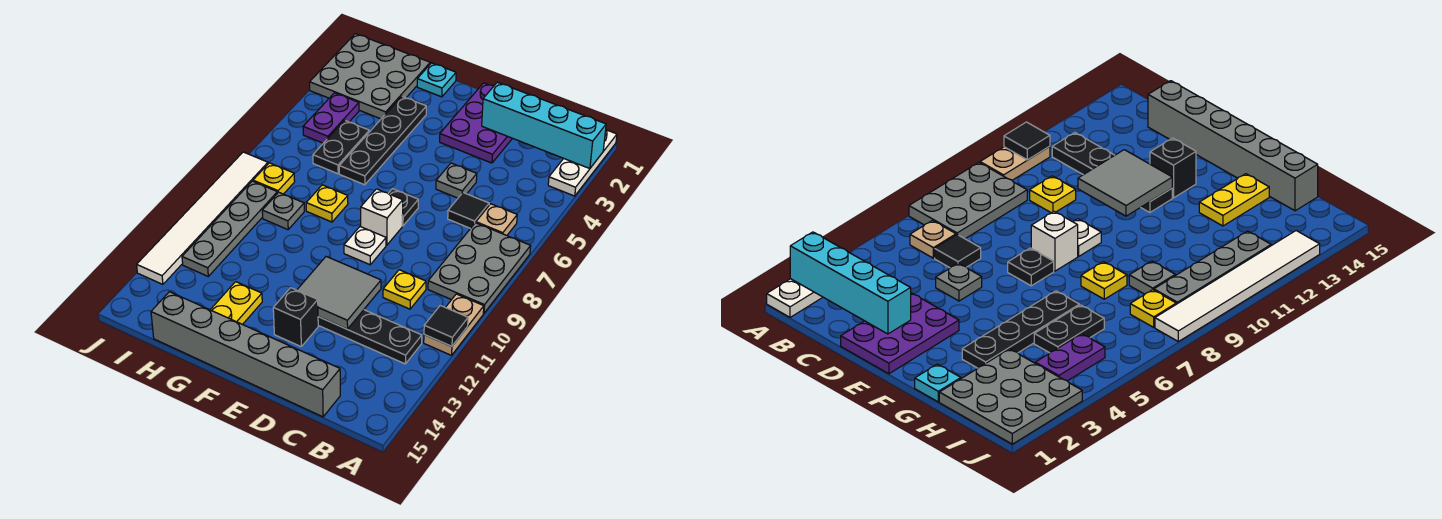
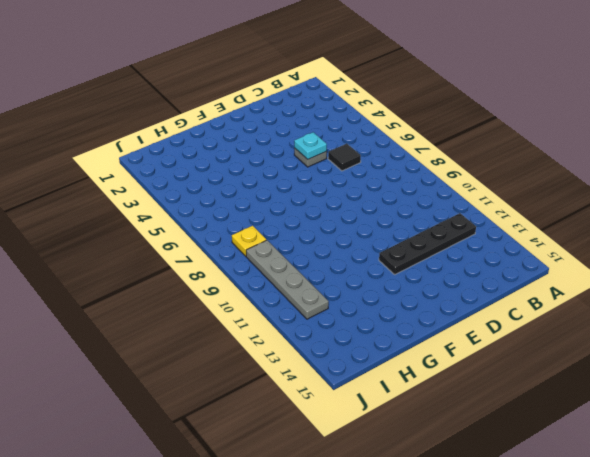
cyan 1x1 plate [294,132,327,159] -> cyan 1x1 plate moved to [417,63,456,97]
none -> white 1x3 plate [548,130,617,196]
none -> grey 2x3 plate [428,223,531,313]
none -> tan 1x2 plate [424,294,484,355]

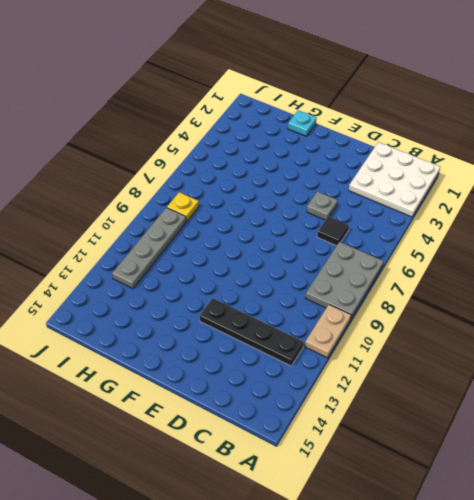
white 3x3 plate [349,142,440,217] -> white 1x3 plate [548,130,617,196]
none -> tan 1x1 plate [476,204,517,235]
none -> yellow 1x1 plate [383,270,426,309]
none -> grey 1x6 brick [151,292,340,417]

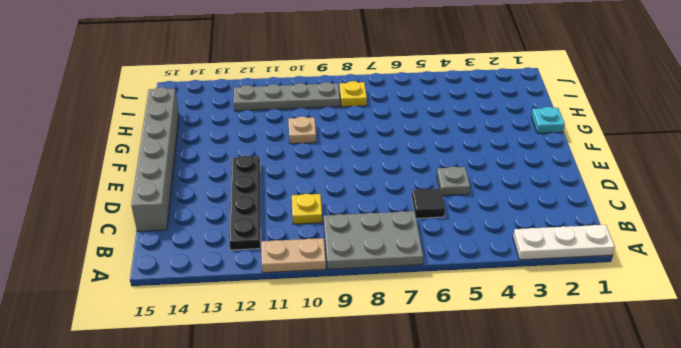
tan 1x1 plate [288,117,316,144] -> tan 1x1 plate moved to [476,204,517,235]
none -> purple 2x3 plate [440,83,512,163]
none -> black 1x1 plate [388,189,418,226]
none -> white 1x1 brick [361,189,403,245]

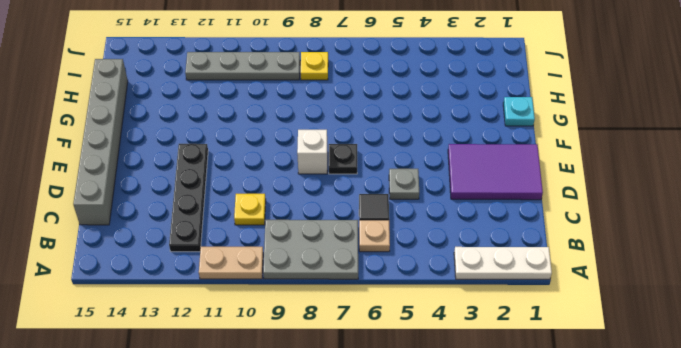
purple 2x3 tile [448,144,543,200] -> purple 2x3 plate [440,83,512,163]
none -> white 1x1 plate [344,226,386,265]
none -> black 1x1 brick [273,288,318,346]
none -> black 1x4 plate [339,96,426,185]

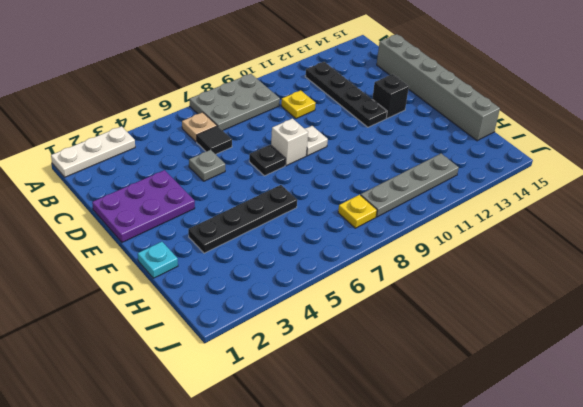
none -> tan 1x2 plate [424,294,484,355]
none -> yellow 1x1 plate [306,185,348,222]
none -> yellow 1x2 plate [210,282,262,325]

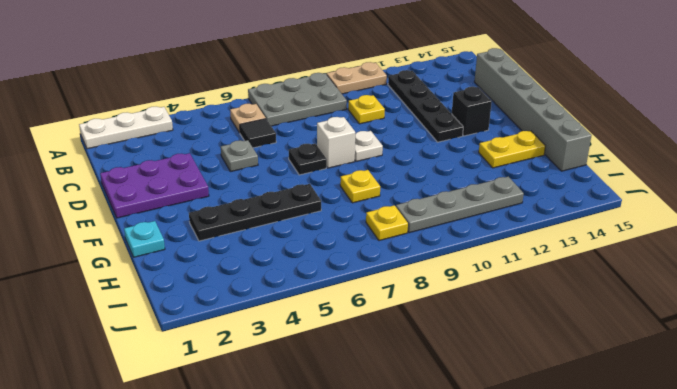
none -> grey 3x3 plate [310,34,430,119]
none -> black 1x2 plate [313,120,369,174]
none -> grey 1x1 plate [262,192,304,230]

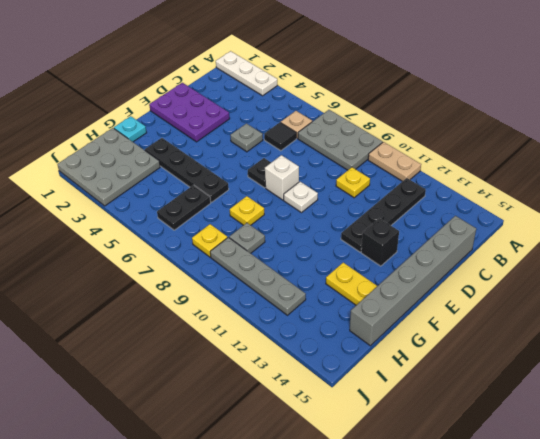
black 1x2 plate [157,185,211,230] -> black 1x2 plate turned to [313,120,369,174]
none -> purple 1x2 plate [303,93,359,143]
none -> white 1x6 tile [137,152,268,284]
none -> cyan 1x4 brick [482,82,606,169]

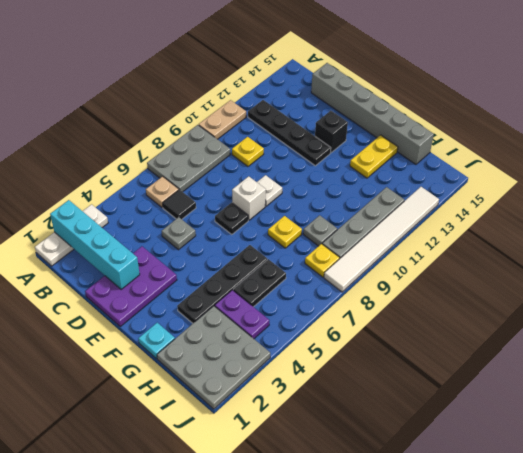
purple 1x2 plate [215,290,269,339] -> purple 1x2 plate turned to [303,93,359,143]
none -> black 1x1 tile [424,305,468,346]
none -> grey 2x2 tile [297,257,381,329]

